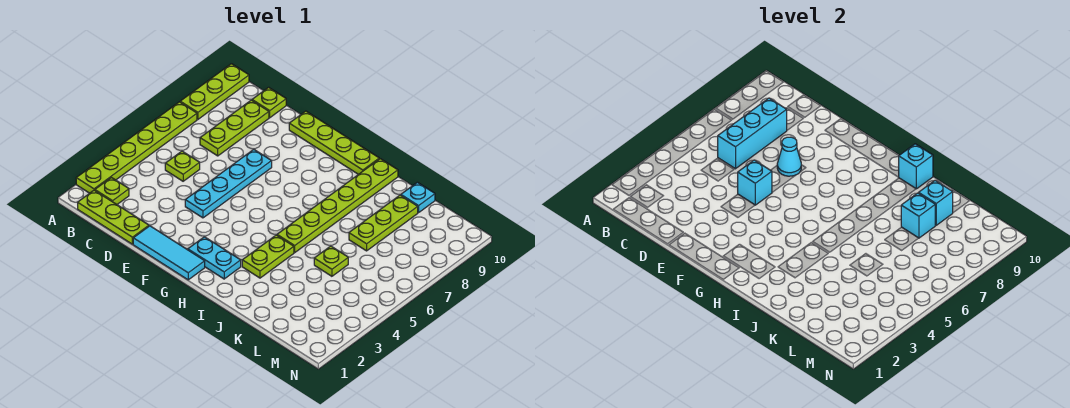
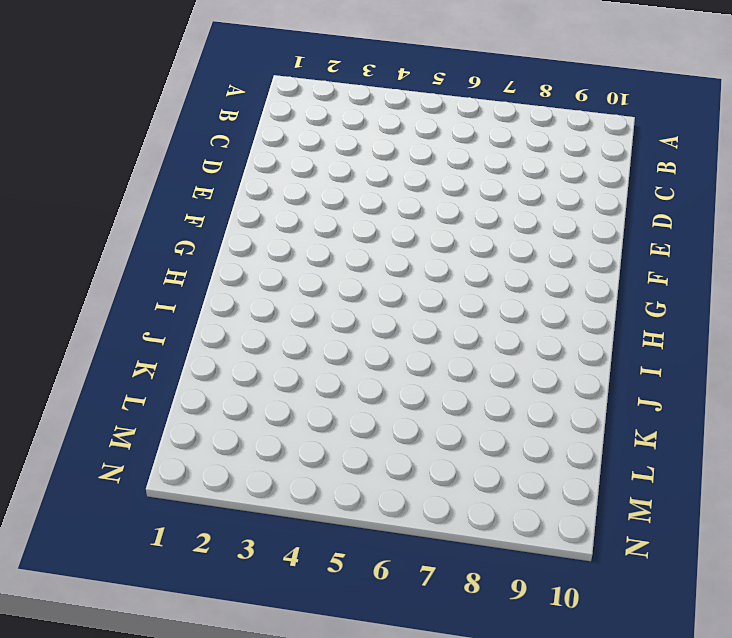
none -> lime 1x6 plate [76,102,197,193]
none -> lime 1x3 plate [180,64,249,119]
none -> lime 1x3 plate [78,190,149,244]

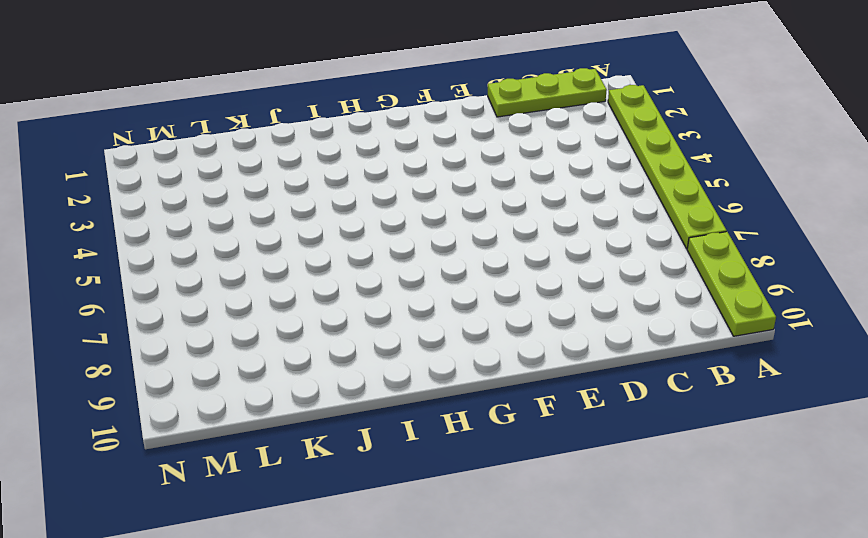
none -> lime 1x1 plate [95,178,129,204]
none -> lime 1x1 plate [165,151,200,181]
none -> lime 1x3 plate [200,100,269,156]

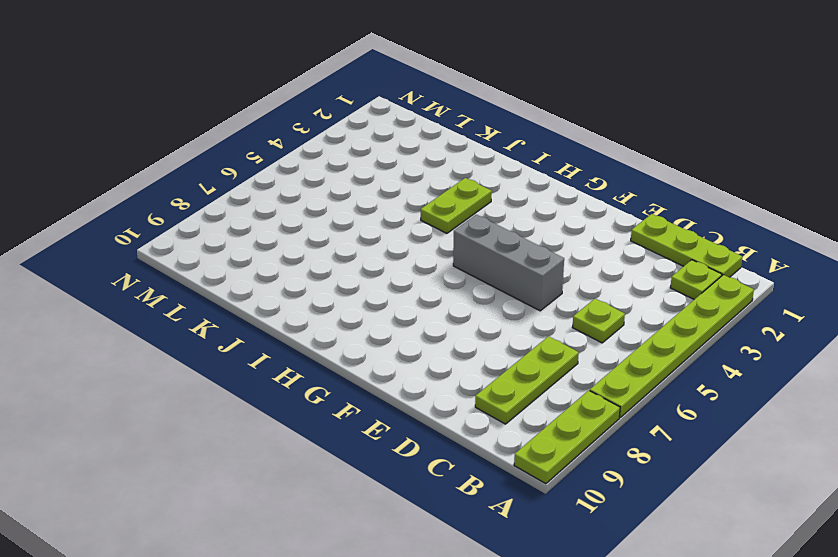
grey 1x3 brick [453,215,564,311] -> cyan 1x4 plate [185,150,272,218]
none -> lime 1x1 plate [252,87,286,118]
none -> cyan 1x3 tile [133,226,205,280]
none -> lime 1x4 plate [289,111,379,174]

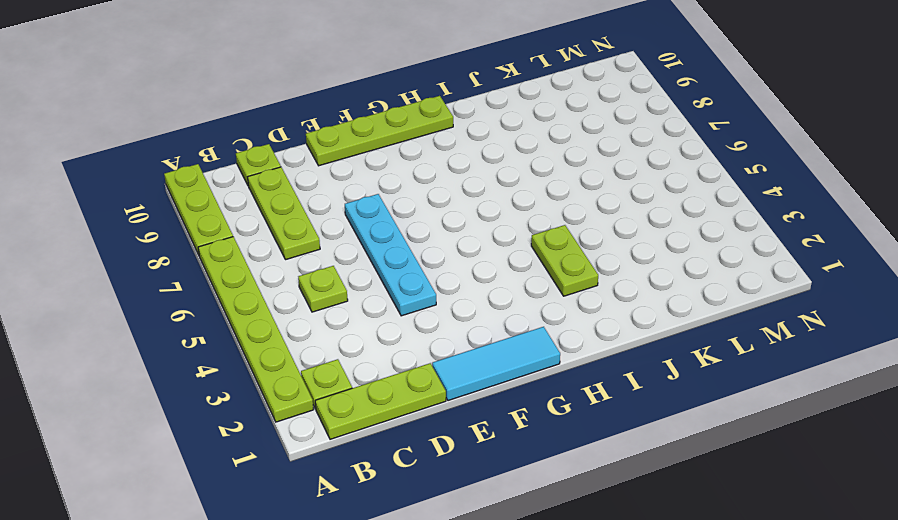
none -> cyan 1x2 plate [188,237,241,279]
none -> lime 1x6 plate [277,159,398,252]
none -> lime 1x1 plate [314,246,348,276]

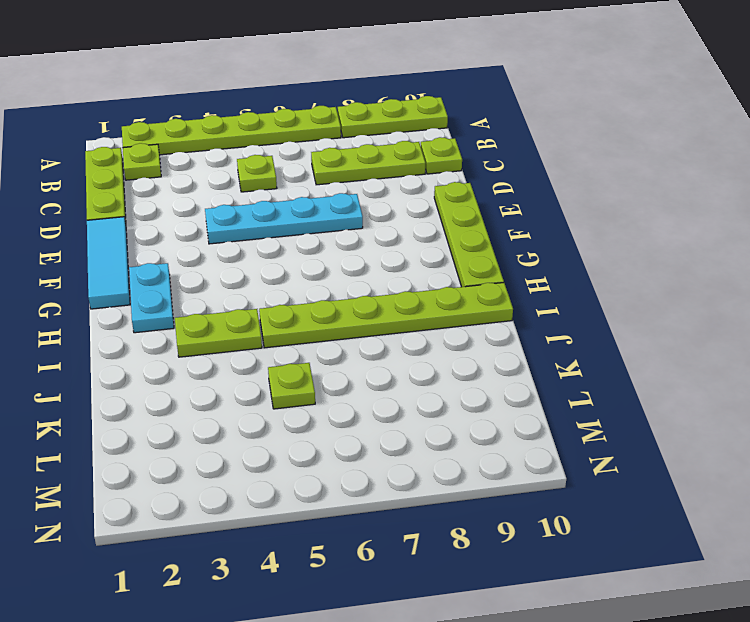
none -> lime 1x3 plate [349,195,418,251]
none -> cyan 1x1 plate [401,182,435,213]
none -> cyan 1x3 brick [718,98,787,169]

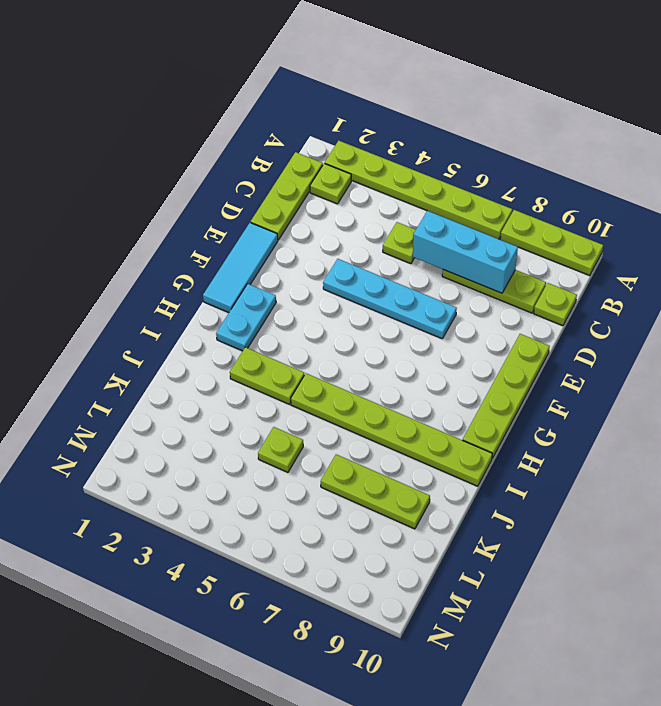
none -> cyan 1x1 plate [401,182,435,213]
none -> cyan 1x1 brick [738,160,772,205]
none -> cyan 1x1 cone [777,137,801,176]

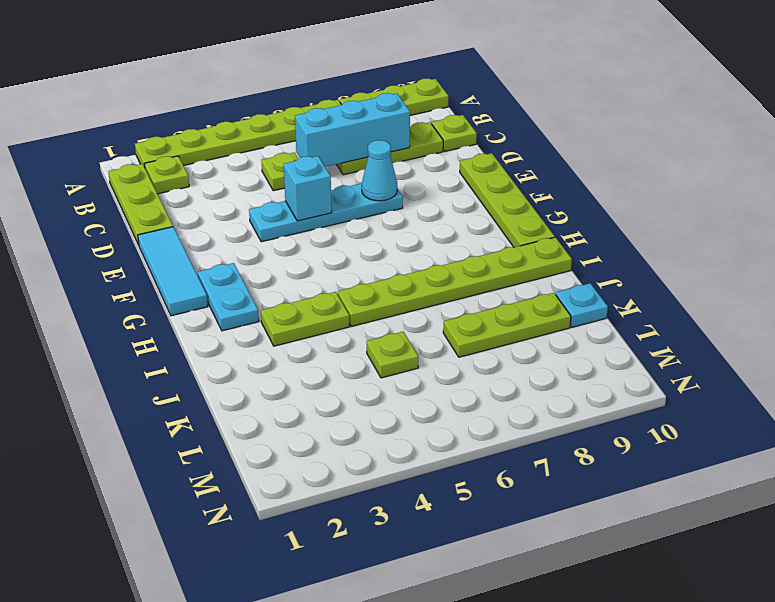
none -> cyan 1x1 brick [899,144,933,189]
none -> cyan 1x1 brick [901,193,935,238]
none -> cyan 1x1 brick [919,180,953,225]

